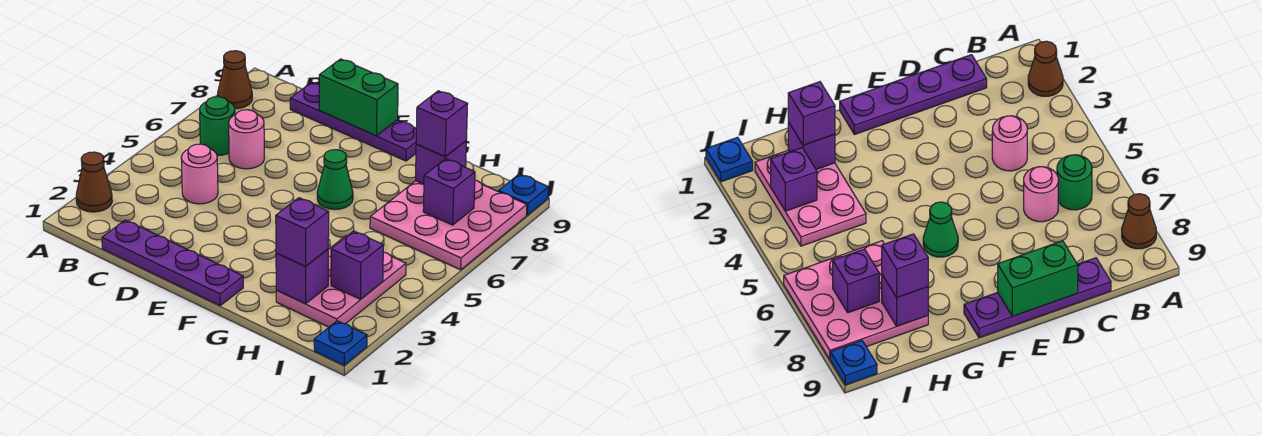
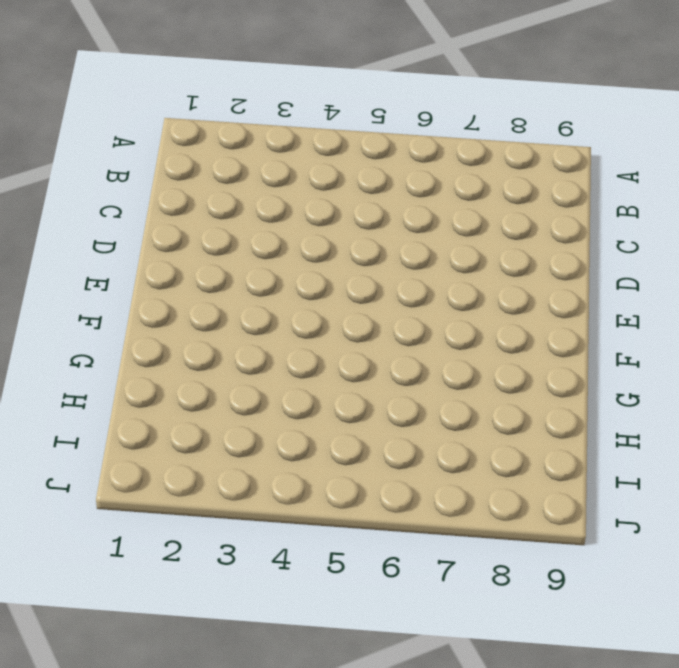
none -> brown 1x1 cone [76,152,112,212]
none -> brown 1x1 cone [218,51,252,109]
none -> green 1x1 round brick [200,97,235,156]

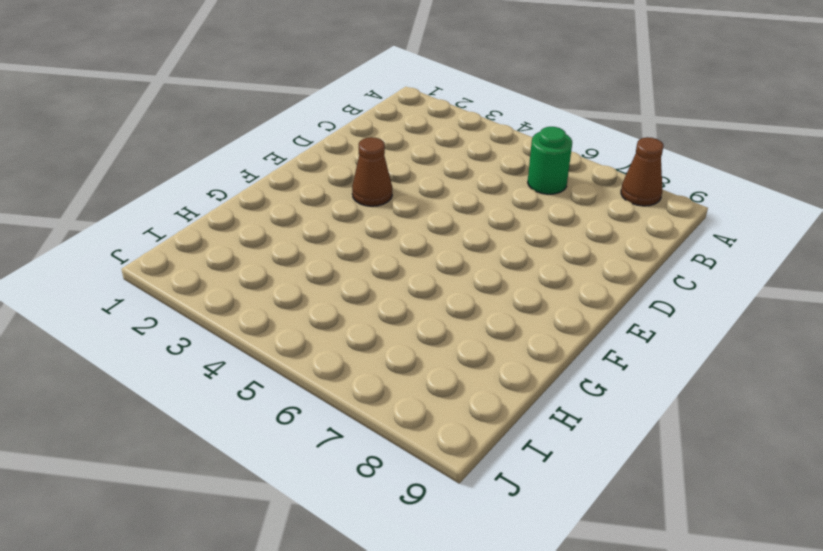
brown 1x1 cone [352,137,392,206] -> brown 1x1 cone moved to [76,152,112,212]
none -> purple 1x4 plate [102,220,243,306]
none -> pink 1x1 round brick [181,144,218,204]
none -> pink 1x1 round brick [229,110,264,169]

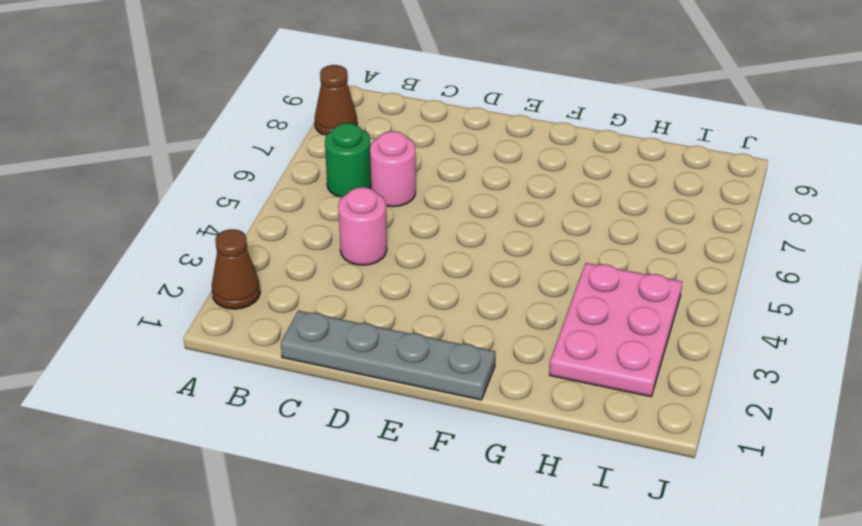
grey 1x4 plate [281,310,496,400] -> purple 1x4 plate [102,220,243,306]
none -> purple 1x4 plate [290,82,416,161]
none -> green 1x1 cone [317,150,353,209]
none -> pink 3x3 plate [370,180,527,270]

